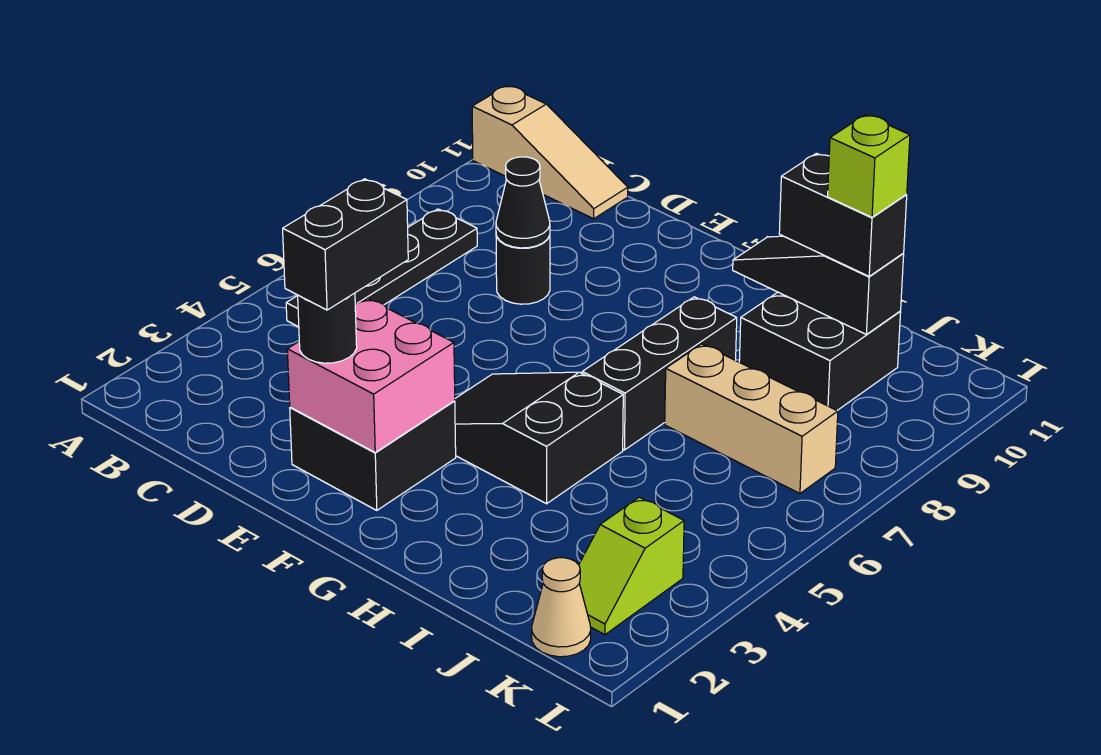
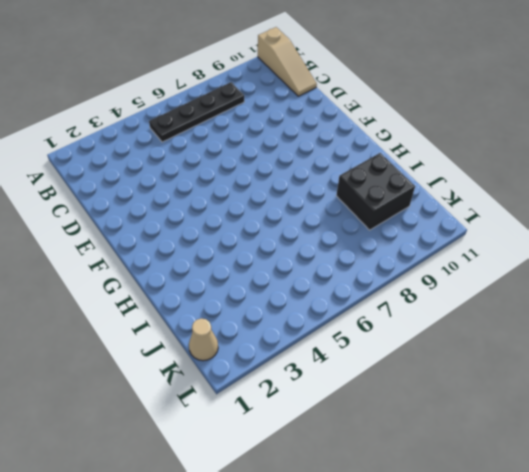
none -> black 1x1 round brick [496,235,550,304]
none -> black 2x2 brick [290,401,456,510]
none -> black 2x3 slope [455,372,623,504]

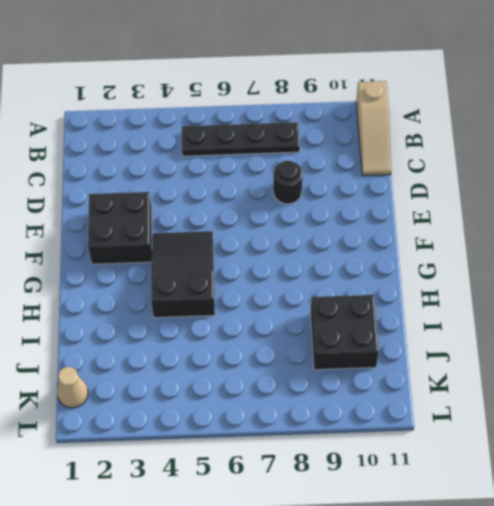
none -> black 1x3 brick [582,297,737,450]
none -> tan 1x3 brick [665,344,838,494]
none -> lime 1x2 slope [579,497,684,635]

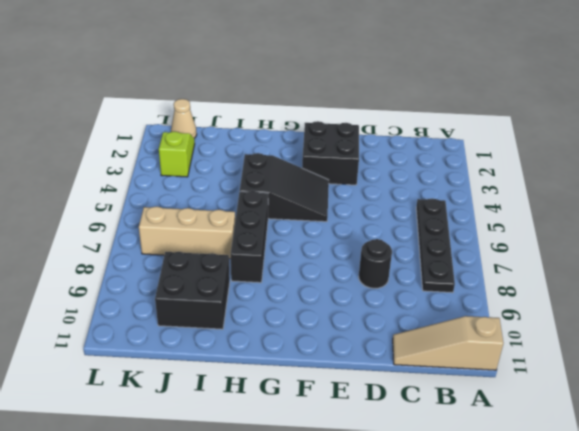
none -> black 1x1 cone [496,157,550,248]
none -> pink 2x2 brick [287,299,455,452]
none -> black 1x3 slope [733,236,904,334]

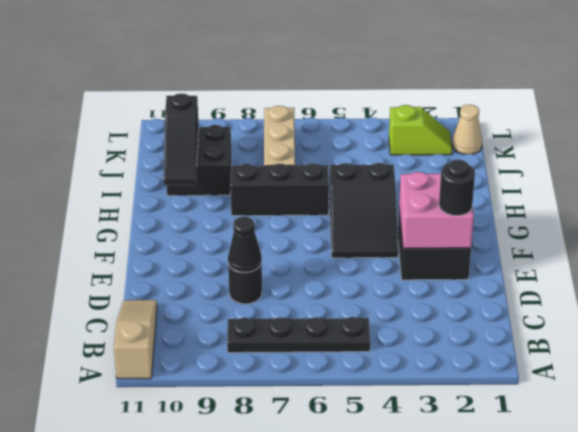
none -> black 1x2 brick [779,153,907,276]
none -> black 1x2 brick [283,179,408,310]
none -> lime 1x1 brick [828,115,910,217]

